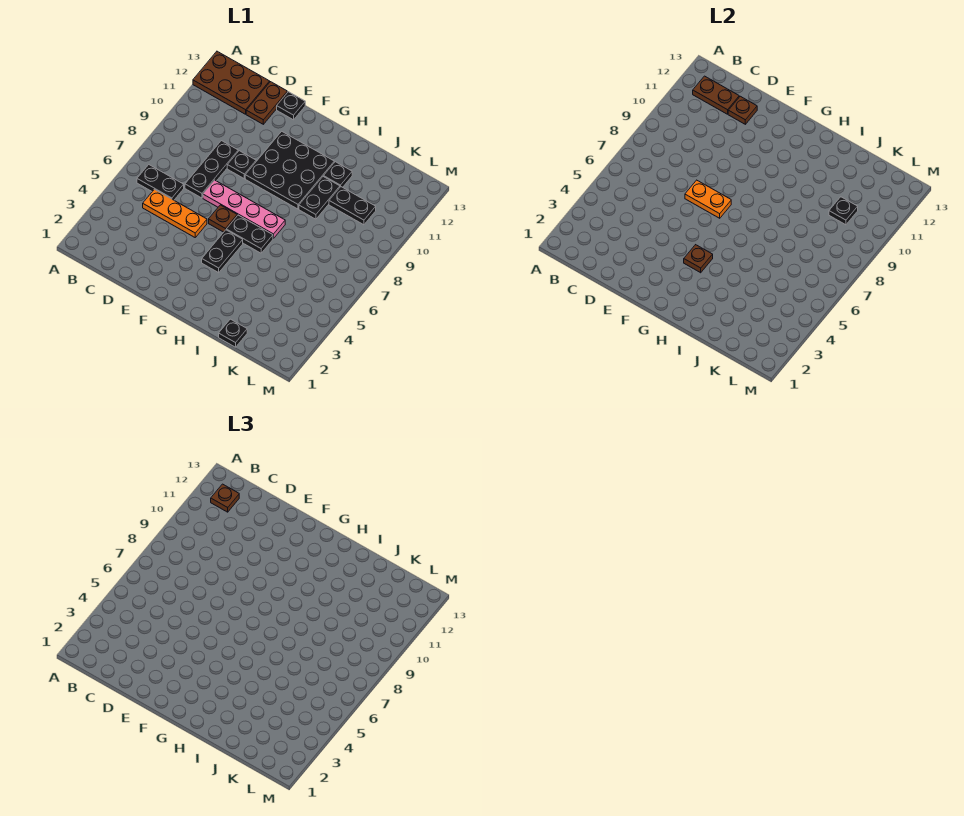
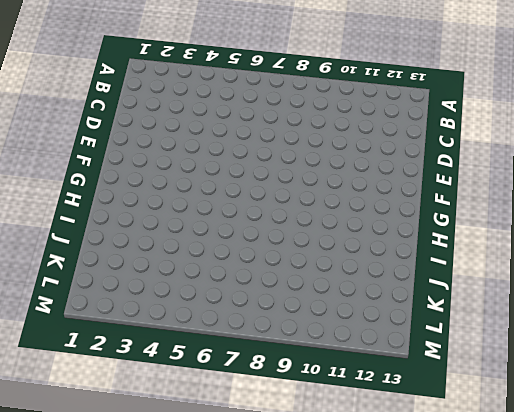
none -> brown 2x3 plate [193,51,270,114]
none -> black 1x2 plate [137,165,184,200]
none -> orange 1x3 plate [143,189,207,237]

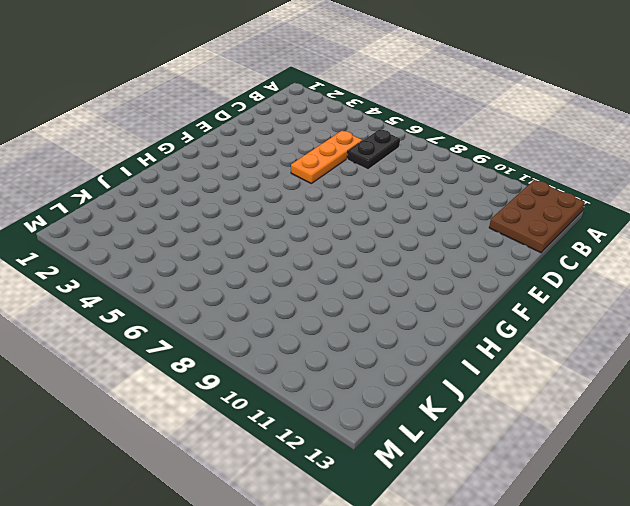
none -> black 1x3 plate [185,141,238,198]
none -> brown 1x2 plate [246,82,287,124]
none -> pink 1x4 plate [203,180,285,239]

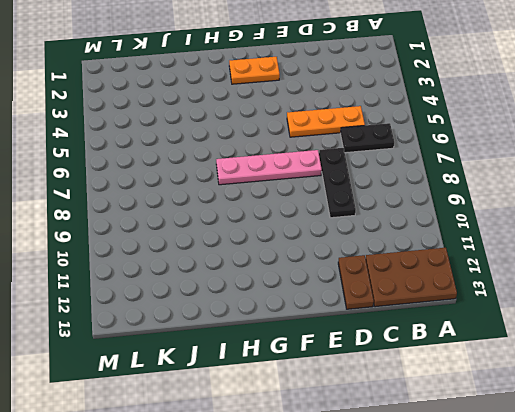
orange 1x2 plate [229,57,280,84] -> orange 1x2 plate moved to [685,180,731,218]
none -> black 1x1 plate [227,151,256,179]
none -> black 1x1 plate [277,92,305,120]
none -> brown 1x1 plate [209,205,237,232]

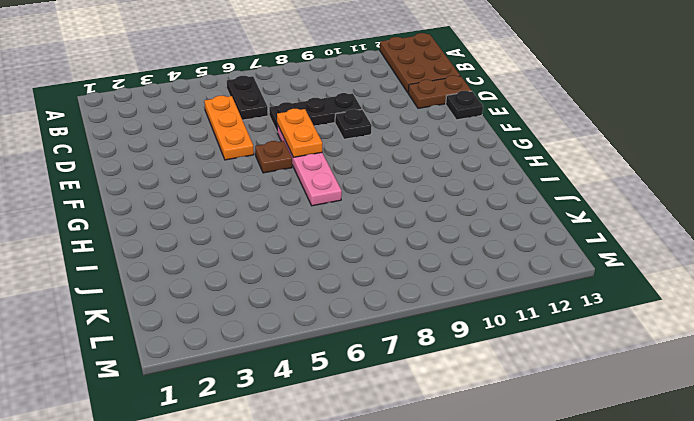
none -> black 3x3 plate [245,131,334,209]
none -> black 1x2 plate [202,230,243,273]
none -> black 1x2 plate [226,215,273,253]

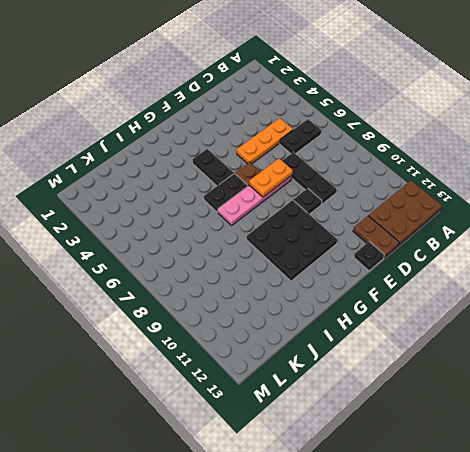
none -> black 1x2 plate [299,176,340,219]
none -> black 1x1 plate [324,162,352,187]
none -> black 1x1 plate [219,319,247,347]

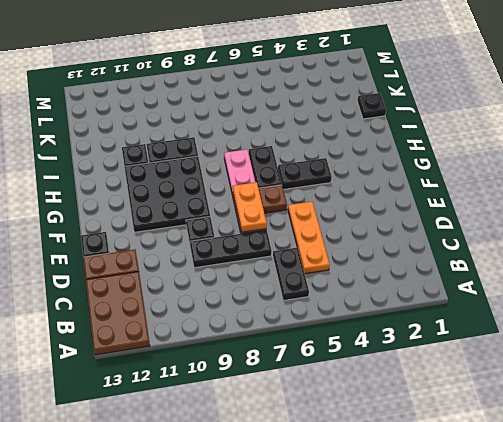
none -> black 1x2 plate [329,187,376,225]
none -> brown 1x2 plate [693,76,739,114]
none -> brown 1x1 plate [728,96,757,124]

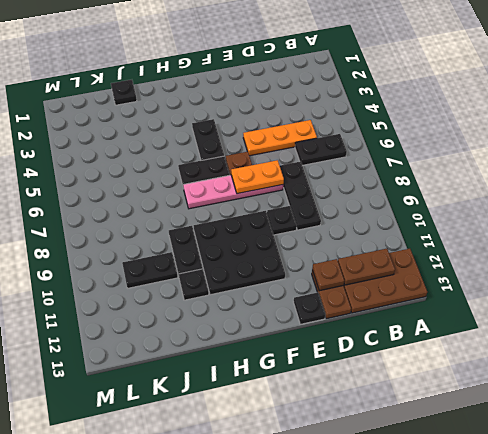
none -> brown 1x1 plate [684,245,713,273]
none -> black 1x1 plate [829,197,858,225]
none -> brown 1x1 plate [211,484,239,512]

